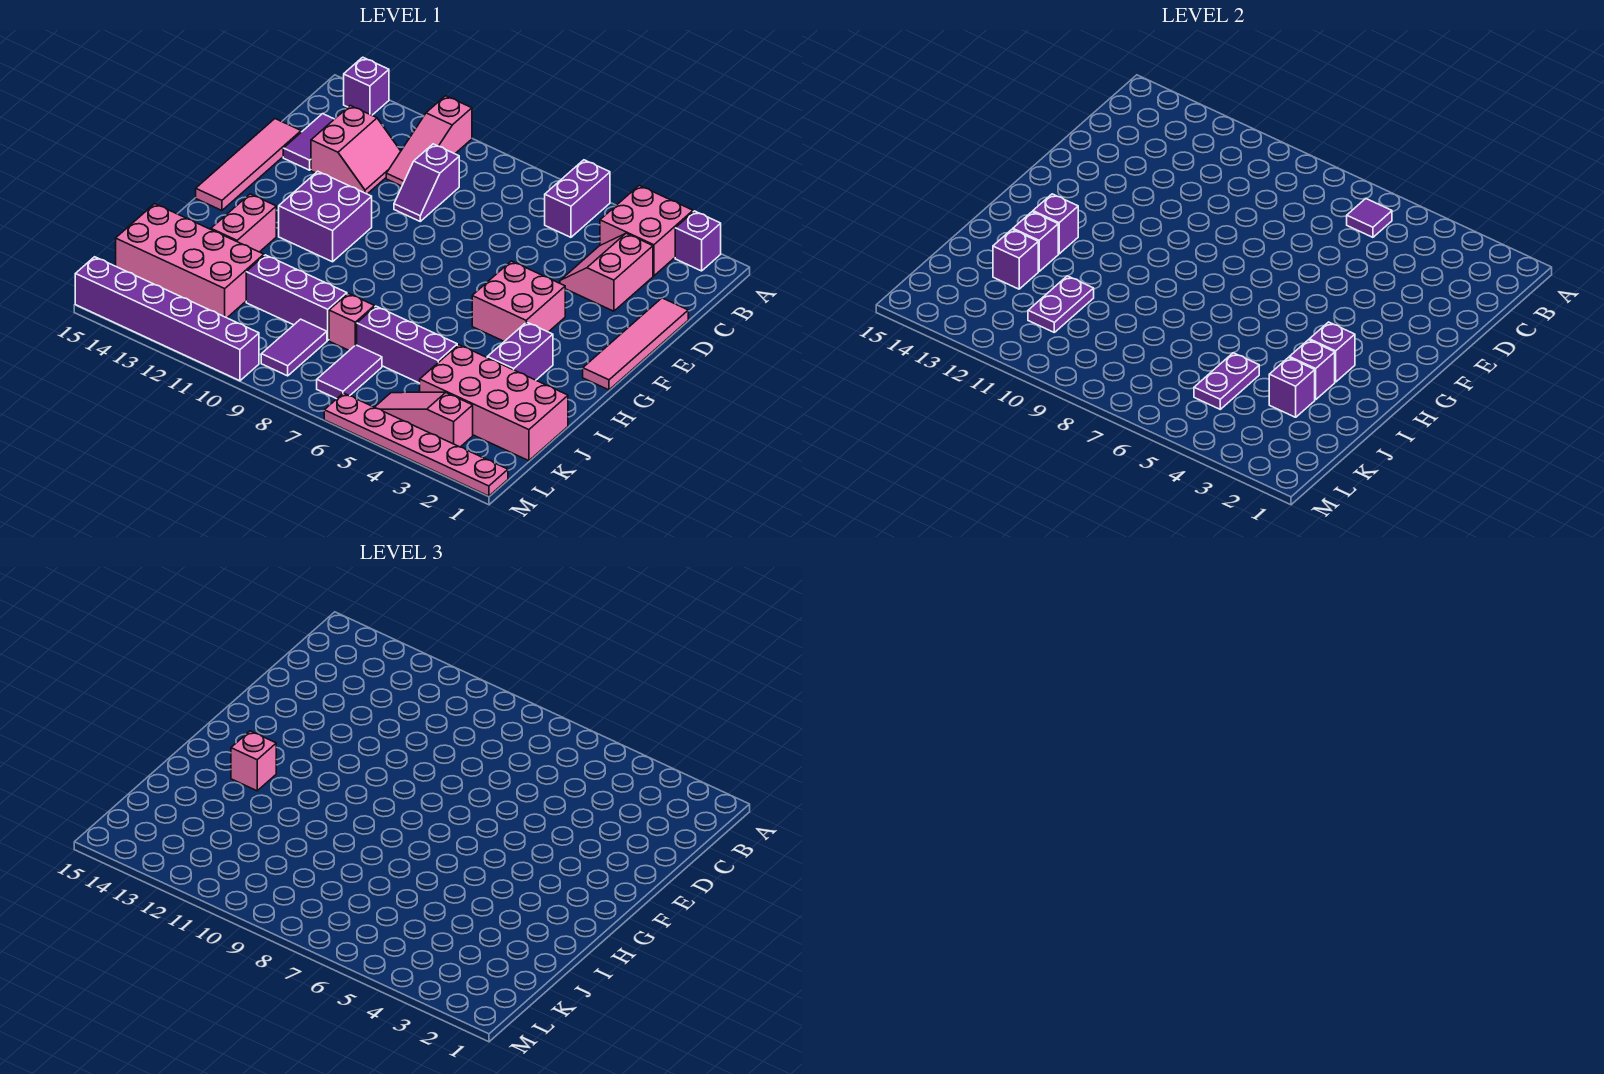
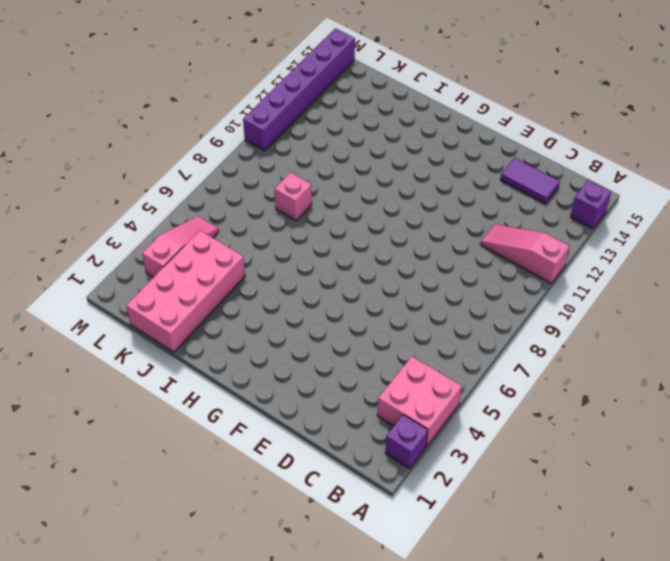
none -> purple 1x2 brick [545,160,610,237]
none -> pink 2x2 slope [560,233,653,311]
none -> purple 1x2 slope [394,144,459,221]
none -> pink 2x2 slope [311,105,401,194]

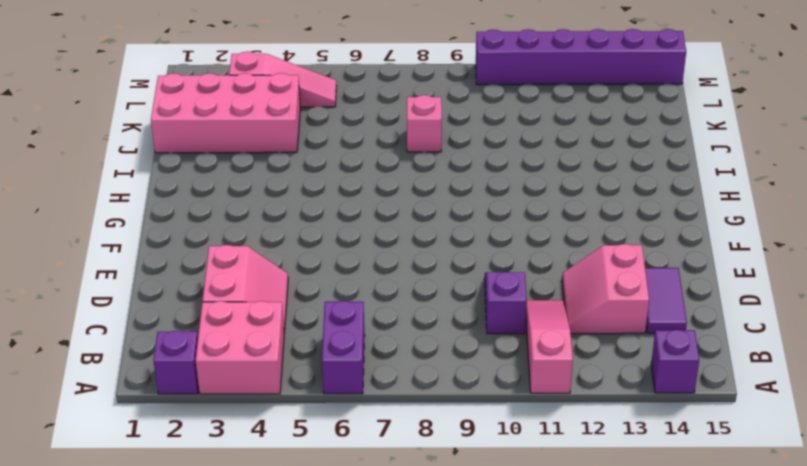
none -> pink 1x4 tile [583,298,688,390]
none -> pink 1x4 tile [196,119,301,210]
none -> pink 2x2 brick [472,261,565,341]
none -> purple 2x2 brick [279,171,372,262]

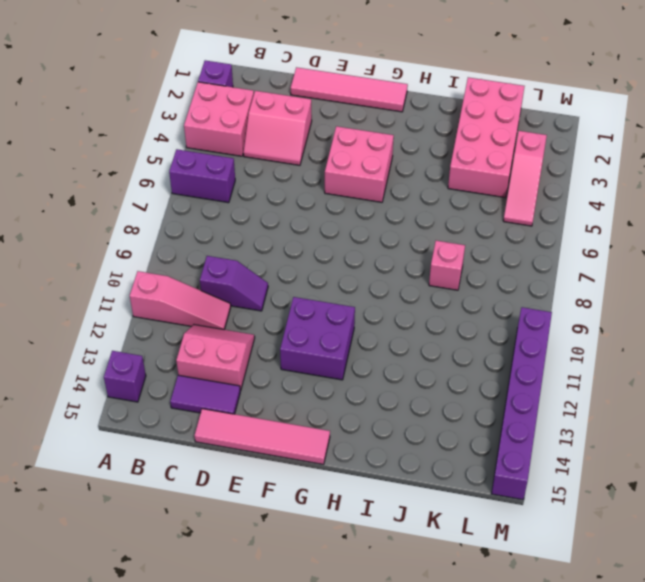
none -> purple 1x2 brick [487,322,553,380]
none -> pink 1x2 brick [211,194,276,252]
none -> purple 1x3 brick [357,306,457,383]
none -> purple 1x3 brick [246,255,347,340]

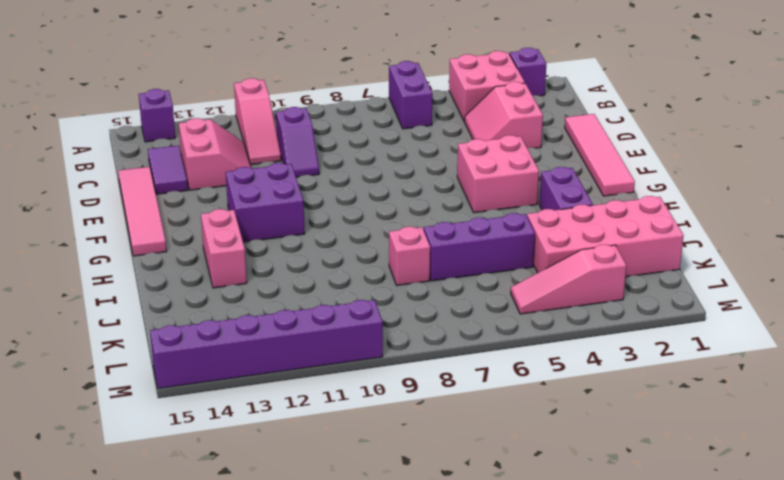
none -> purple 1x3 brick [246,255,347,340]
none -> pink 2x4 brick [116,204,264,318]
none -> purple 1x2 tile [317,345,382,399]
none -> purple 1x2 tile [261,319,327,376]

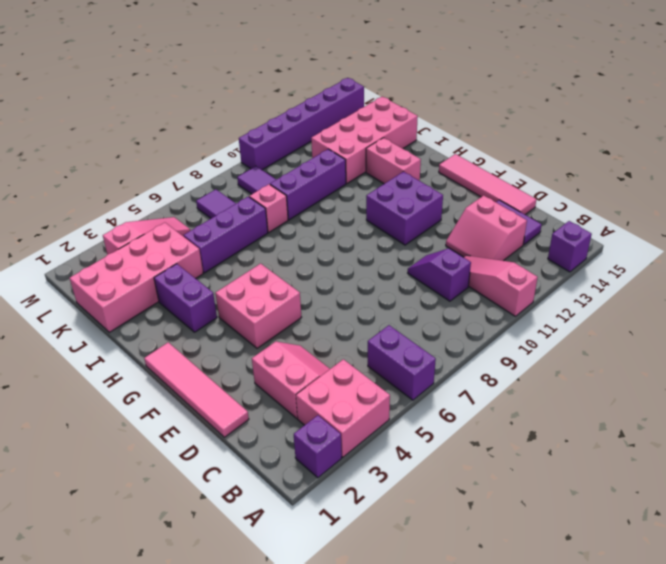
none -> pink 1x6 plate [324,393,508,496]
none -> purple 1x1 tile [1347,199,1392,237]
none -> purple 1x1 brick [1309,322,1355,382]
none -> purple 1x1 brick [1033,194,1078,254]

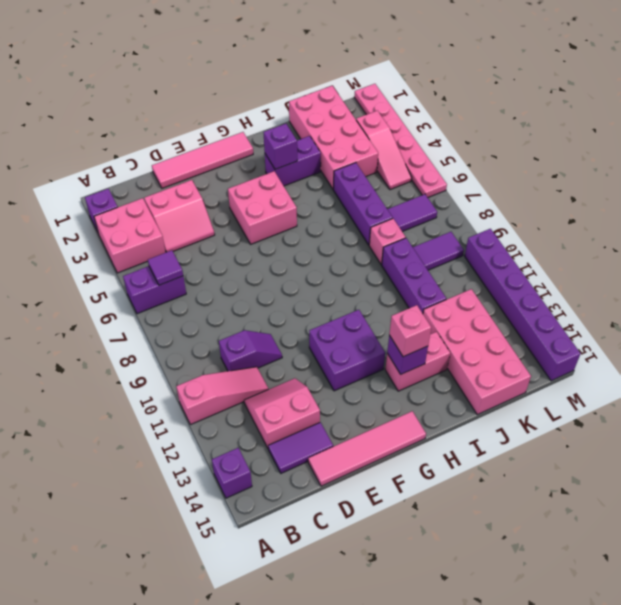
none -> purple 1x1 brick [1289,340,1335,400]
none -> purple 1x1 brick [1013,212,1058,271]
none -> purple 1x1 brick [1269,358,1315,417]
none -> purple 1x2 plate [1194,353,1259,409]

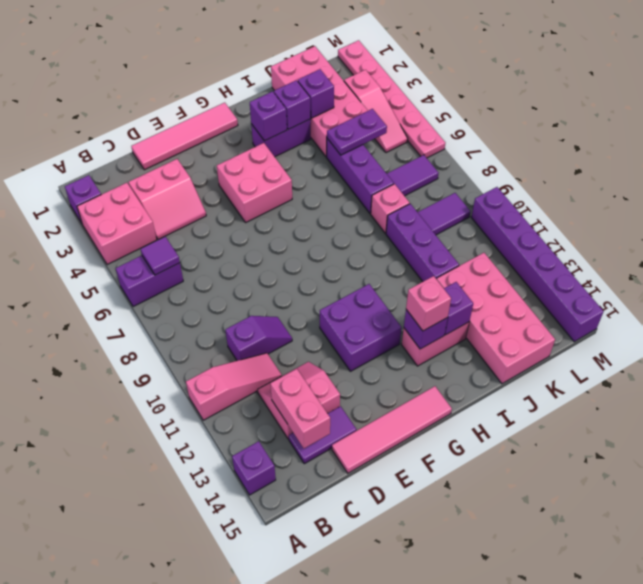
pink 1x2 brick [270,369,330,448] -> none
none -> purple 1x2 plate [1028,276,1094,332]
none -> purple 1x1 brick [993,229,1038,289]

